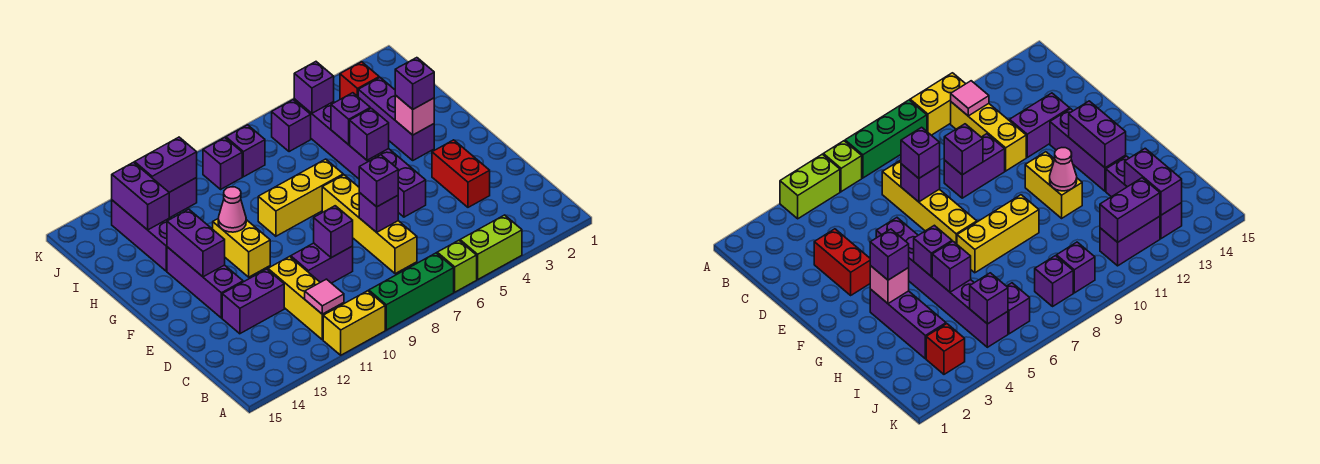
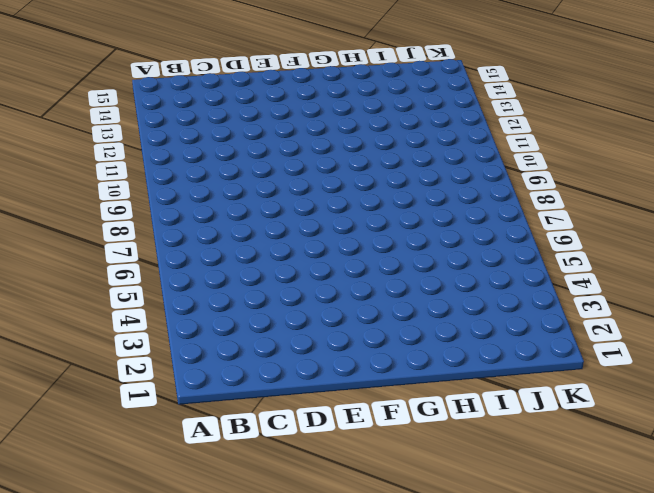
none -> lime 1x2 brick [460,215,522,279]
none -> lime 1x1 brick [437,240,477,292]
none -> green 1x3 brick [369,253,454,330]
none -> yellow 1x2 brick [323,291,385,355]

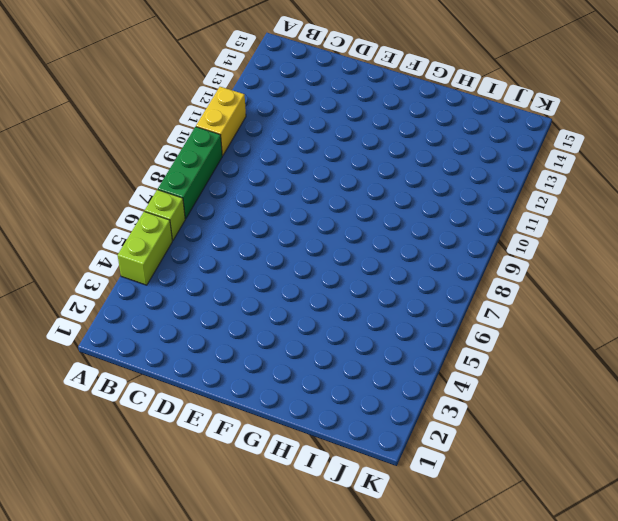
none -> yellow 1x3 brick [268,257,344,340]
none -> yellow 1x4 brick [322,175,417,274]
none -> red 1x2 brick [432,140,490,207]
none -> purple 1x2 brick [291,243,353,283]

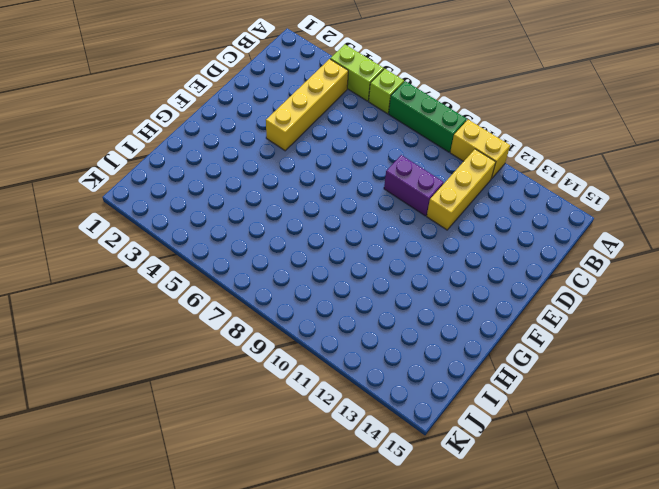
yellow 1x4 brick [266,59,348,151] -> yellow 1x4 brick moved to [322,175,417,274]
none -> red 1x2 brick [432,140,490,207]
none -> purple 1x2 brick [222,269,284,334]
none -> purple 1x6 brick [294,99,426,217]
none -> purple 1x3 brick [167,247,243,318]

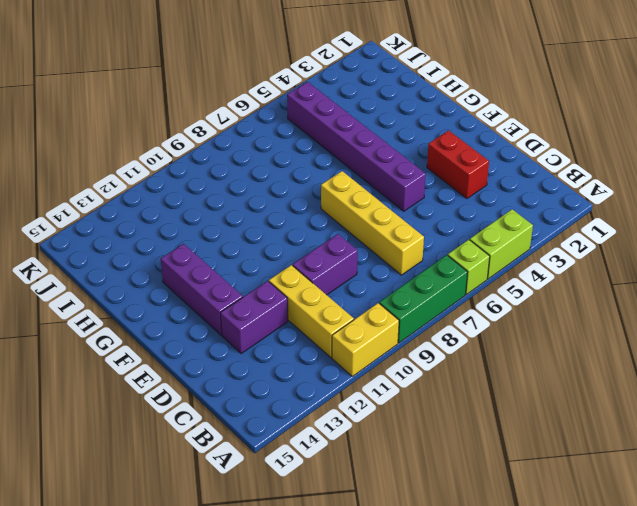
none -> yellow 1x2 brick [213,219,270,277]
none -> purple 1x3 brick [358,77,434,160]
none -> yellow 1x3 brick [258,159,343,236]
none -> purple 1x3 brick [112,200,170,271]

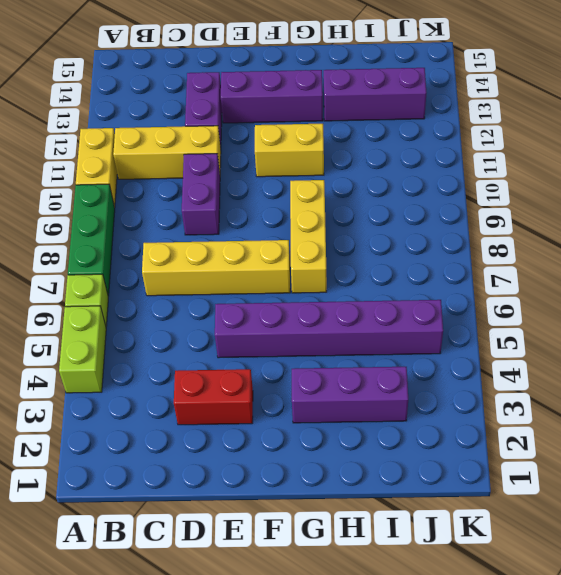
none -> red 1x1 brick [340,62,379,99]
none -> purple 1x1 brick [272,100,311,152]
none -> purple 1x1 brick [226,125,265,177]
none -> purple 1x1 brick [203,138,242,189]

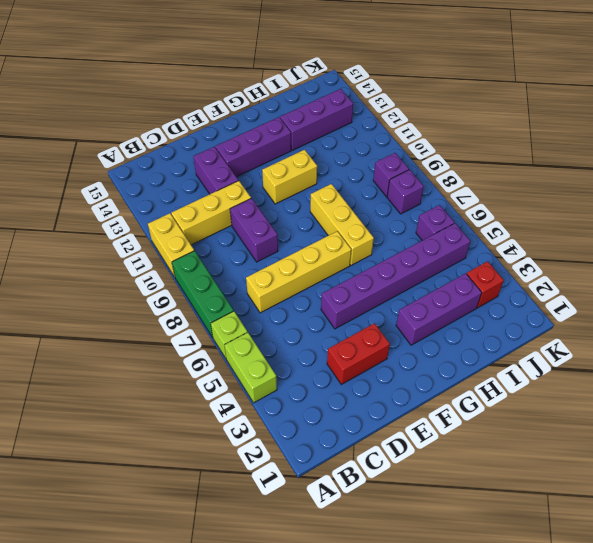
none -> purple 1x2 brick [169,178,197,218]
none -> pink 1x1 tile [305,279,344,314]
none -> purple 1x1 brick [359,193,398,232]
none -> purple 1x1 brick [314,206,353,258]

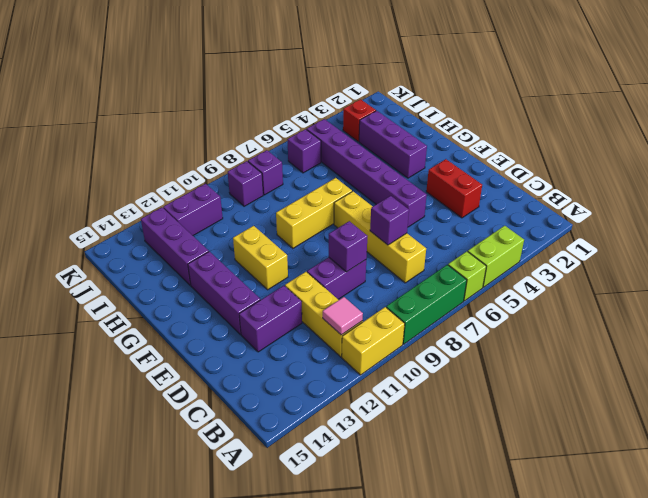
none -> purple 1x2 brick [167,209,225,277]
none -> pink 1x1 brick [395,95,434,135]
none -> purple 1x1 brick [350,108,389,160]
none -> pink 1x1 cone [218,187,246,232]

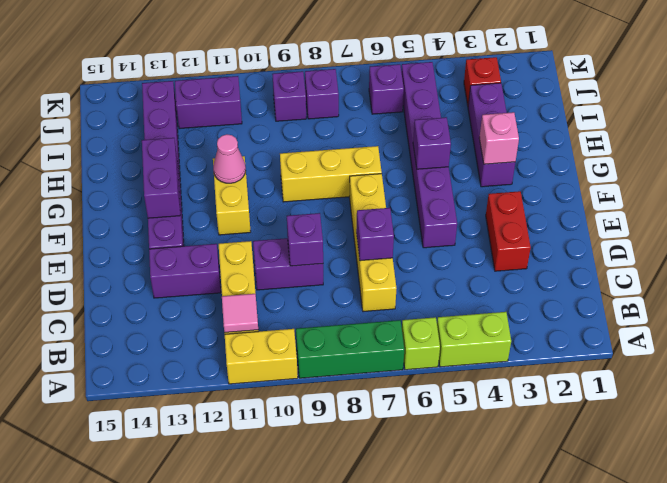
none -> purple 1x1 brick [331,93,370,145]
none -> purple 1x2 brick [112,162,169,230]
none -> purple 1x1 brick [294,62,334,113]
none -> purple 1x2 brick [135,137,197,192]

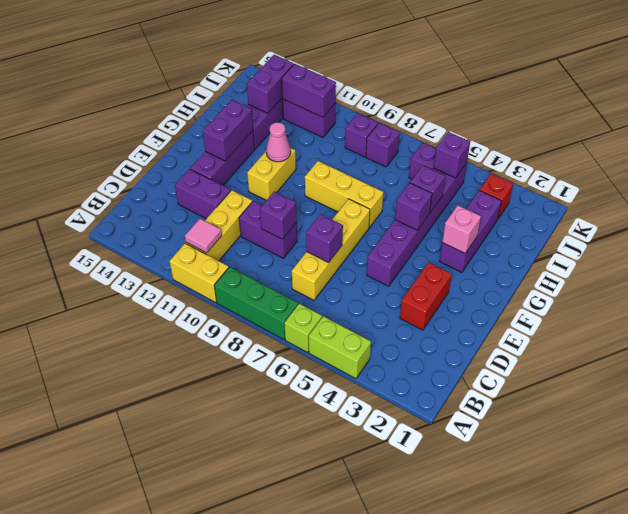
none -> purple 1x1 brick [359,155,398,207]
none -> purple 1x1 brick [395,58,434,109]

